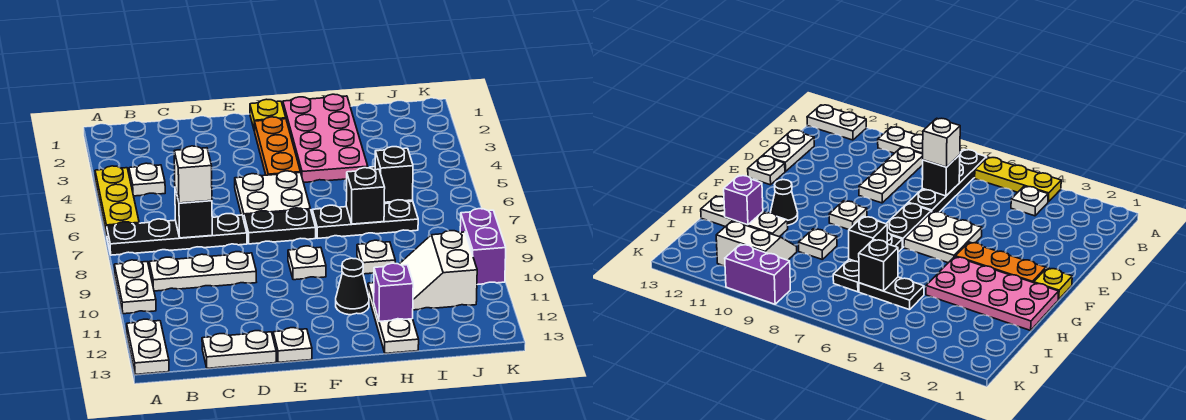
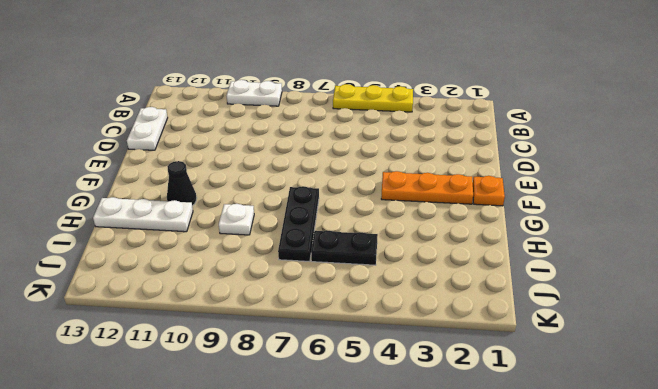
orange 1x1 plate [473,176,505,206] -> yellow 1x1 plate [250,99,286,131]
none -> black 1x4 plate [107,214,247,255]
none -> white 1x2 plate [127,319,169,374]
none -> white 1x1 plate [129,163,165,196]

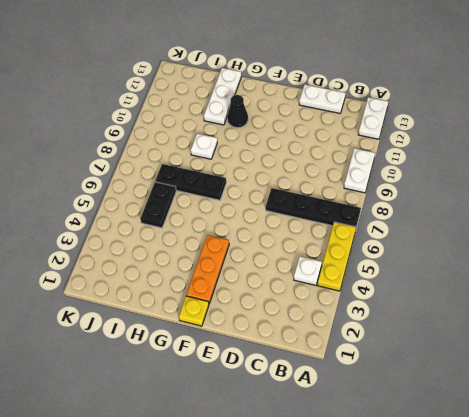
none -> white 1x3 plate [149,252,256,291]
none -> white 2x2 plate [235,171,310,219]
none -> black 1x2 plate [244,208,316,244]

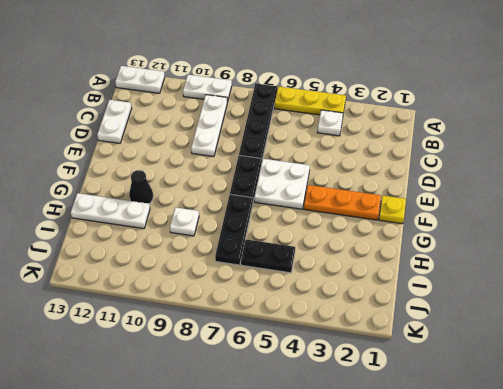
none -> white 1x1 plate [273,328,312,362]
none -> white 1x1 plate [288,246,326,280]
none -> pink 2x4 plate [283,94,368,183]

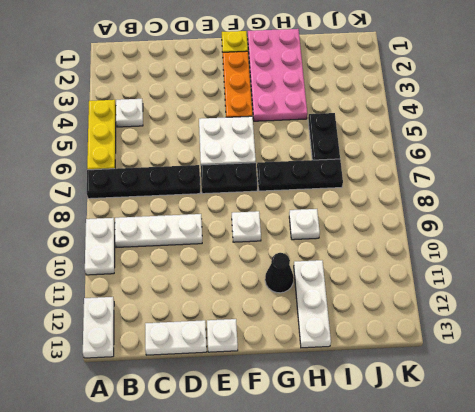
none -> white 2x2 slope [399,231,477,310]
none -> purple 1x2 brick [460,209,506,285]
none -> black 1x1 brick [175,188,212,238]

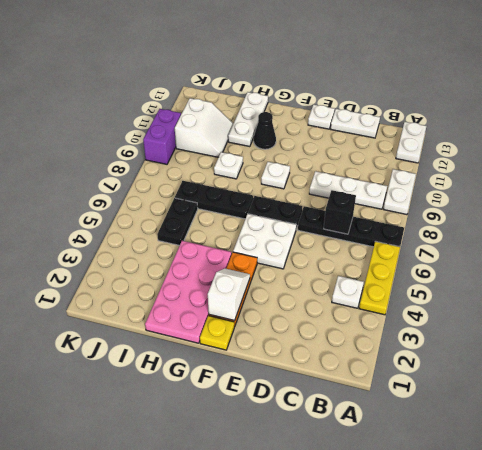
white 1x2 slope [208,269,250,321] -> none
none -> black 1x1 brick [346,168,385,224]
none -> purple 1x1 brick [374,263,413,322]
none -> black 1x1 brick [375,147,413,202]

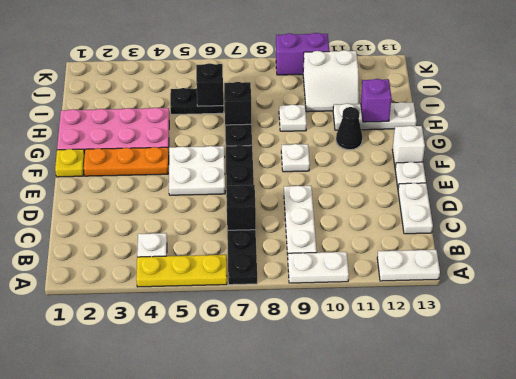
white 1x1 brick [392,126,425,167] -> white 1x1 brick moved to [174,146,212,203]

